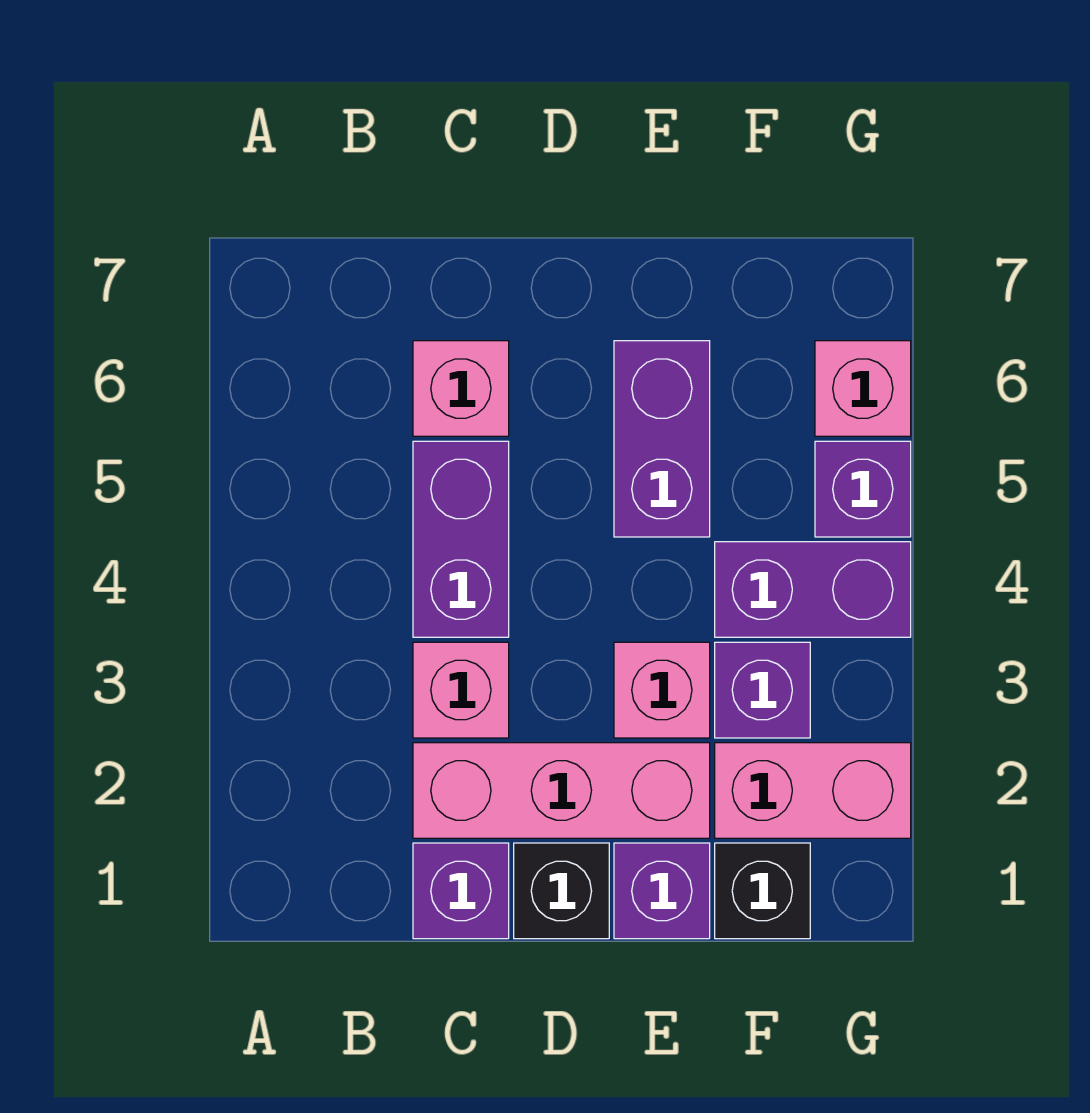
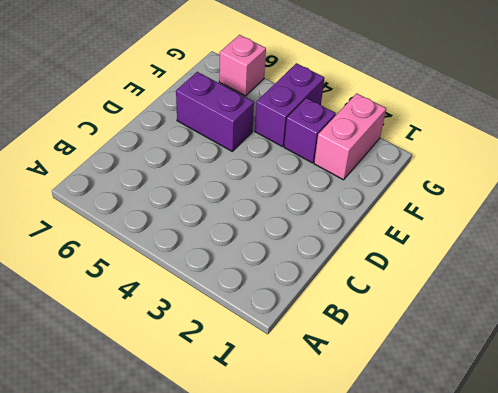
none -> purple 1x1 brick [413,843,509,939]
none -> pink 1x3 brick [413,743,710,838]
none -> pink 1x1 brick [413,642,509,738]

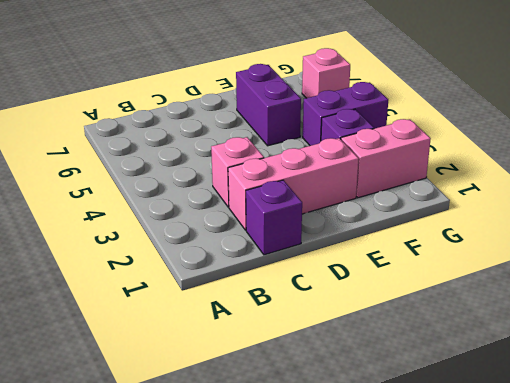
none -> purple 1x2 brick [413,441,509,637]
none -> pink 1x1 brick [413,341,509,436]
none -> black 1x1 brick [514,843,609,939]

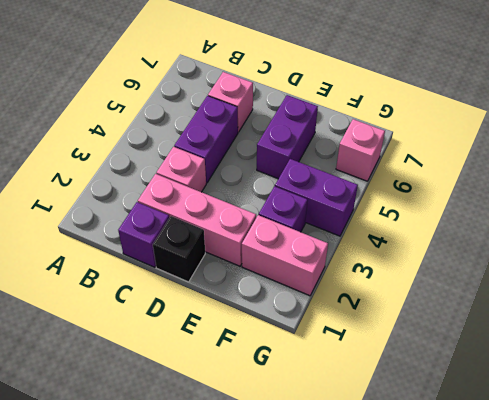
none -> purple 1x1 brick [614,843,710,939]
none -> pink 1x1 brick [614,642,710,738]
none -> black 1x1 brick [715,843,810,939]

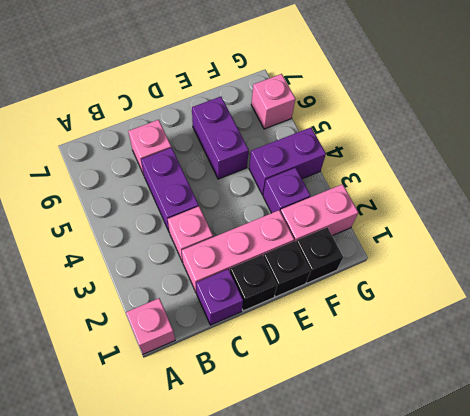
pink 1x1 brick [126,298,175,354] -> pink 1x1 brick moved to [614,642,710,738]
black 1x1 brick [263,241,310,297] -> purple 1x1 brick [614,843,710,939]
none -> purple 1x1 brick [815,441,911,537]

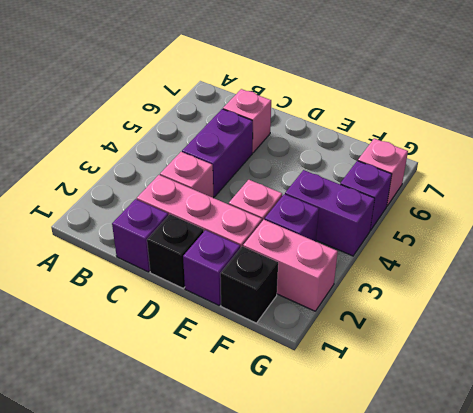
none -> purple 1x2 brick [614,341,710,537]

